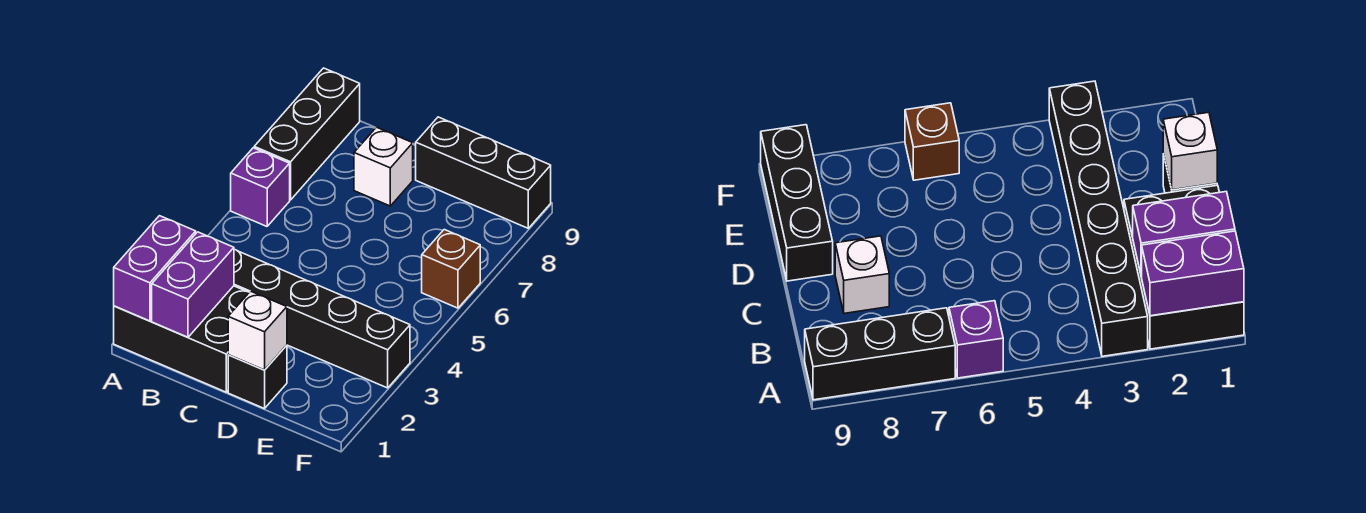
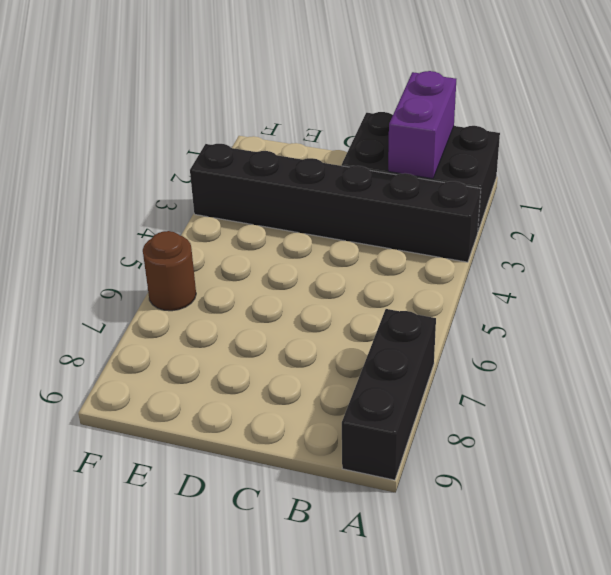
brown 1x1 round brick [143,231,196,311] -> brown 1x1 brick [422,230,480,308]
none -> purple 1x1 brick [231,148,290,226]
none -> white 1x1 brick [354,127,413,206]

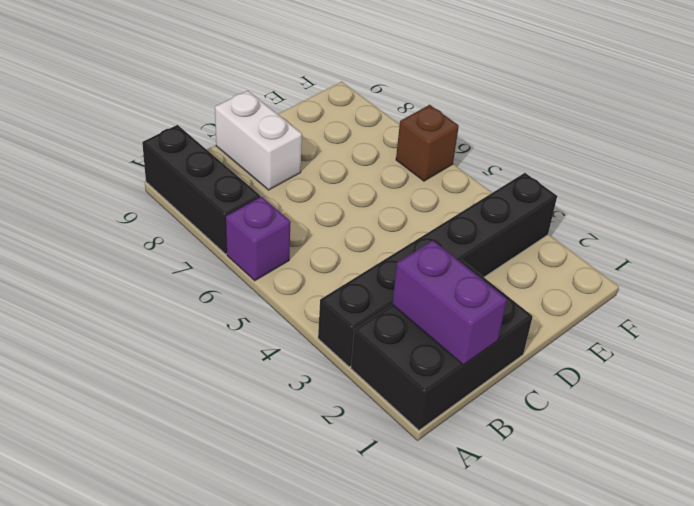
white 1x2 brick [215,91,302,190] -> white 1x1 brick [354,127,413,206]
none -> black 1x1 brick [228,345,287,409]
none -> black 1x3 brick [416,117,551,228]

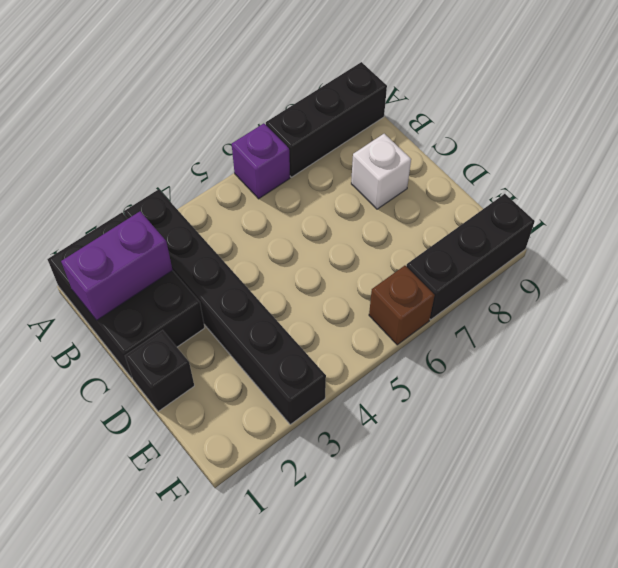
black 1x3 brick [406,194,535,320] -> black 1x3 brick turned to [416,117,551,228]
none -> purple 1x2 brick [114,216,196,321]
none -> white 1x1 brick [228,291,287,370]

